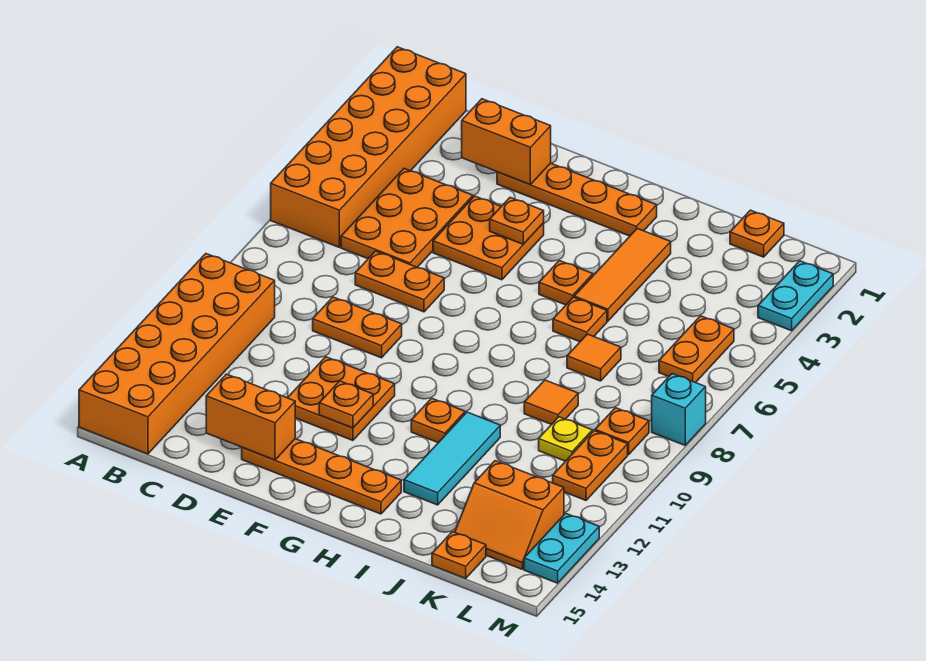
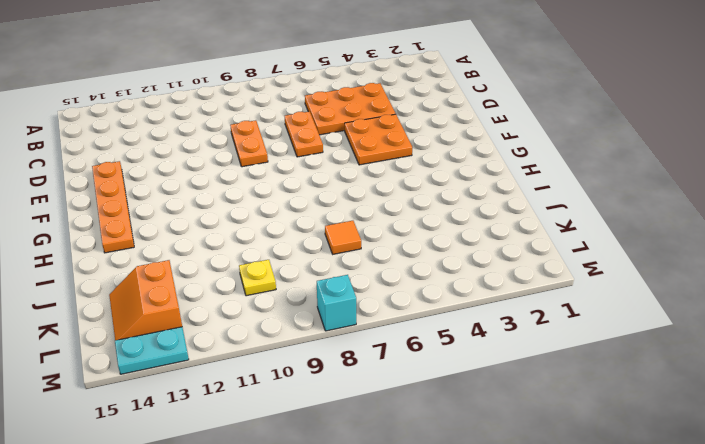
none -> orange 2x6 brick [271,47,466,247]
none -> orange 2x6 brick [79,254,275,454]
none -> orange 1x4 plate [497,163,657,236]
none -> orange 2x2 plate [288,357,395,440]

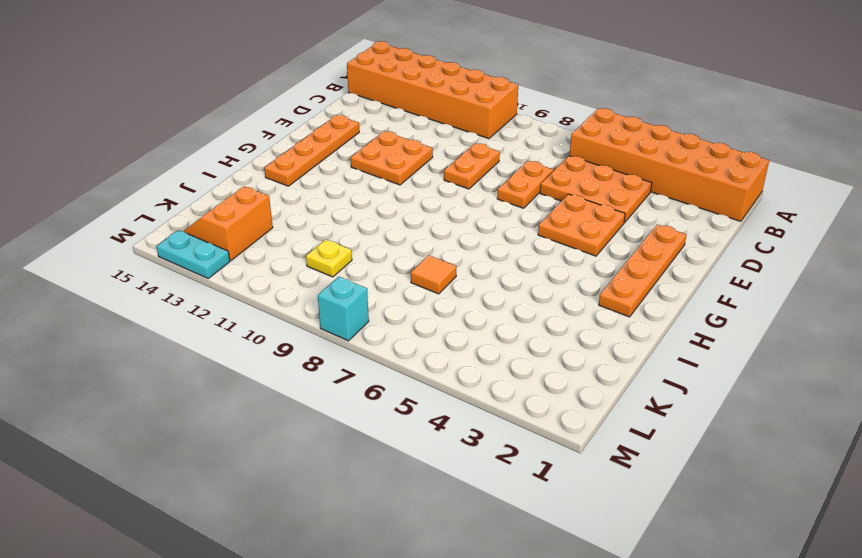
none -> orange 1x1 plate [539,261,593,305]
none -> orange 1x1 plate [411,398,465,443]
none -> orange 1x3 tile [574,229,671,321]
none -> orange 1x1 plate [553,297,607,342]

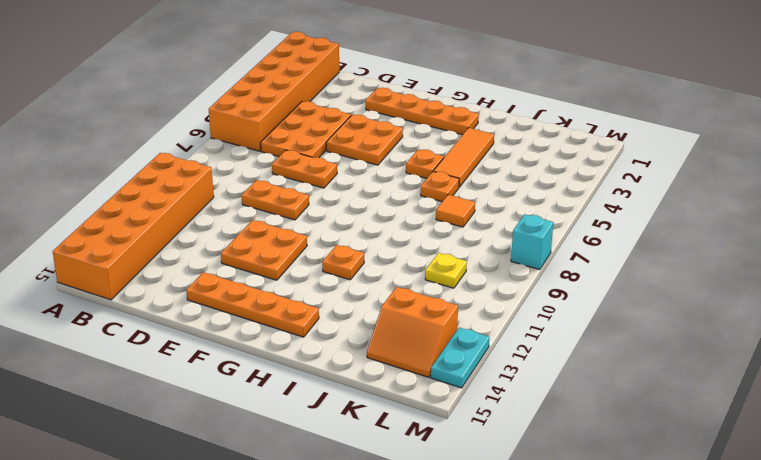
none -> cyan 1x3 tile [404,412,500,505]
none -> orange 1x1 tile [524,380,578,425]
none -> orange 1x1 plate [730,210,784,257]
none -> orange 1x1 plate [432,532,486,578]

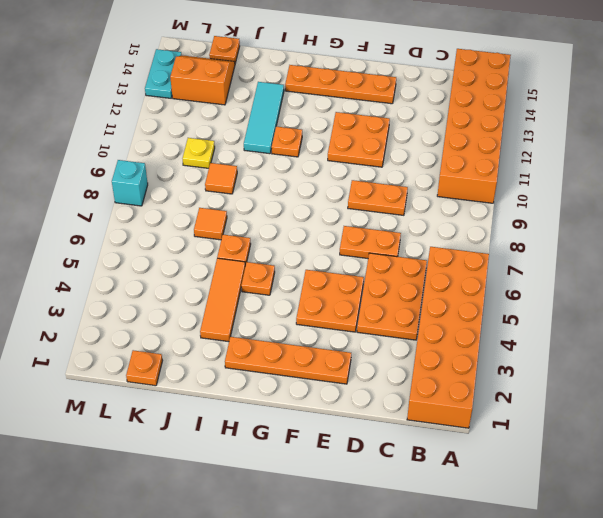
none -> orange 1x2 plate [659,316,734,383]
none -> orange 1x1 plate [595,408,649,455]
none -> orange 1x2 plate [553,431,628,500]
none -> cyan 1x2 plate [758,261,833,331]

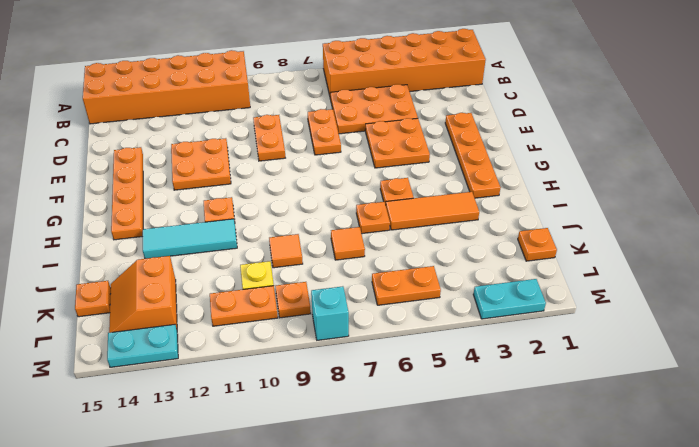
none -> orange 1x2 brick [462,99,551,184]
none -> orange 1x2 brick [206,374,295,460]
none -> orange 1x1 plate [490,198,544,244]
none -> orange 1x1 plate [319,381,373,428]

